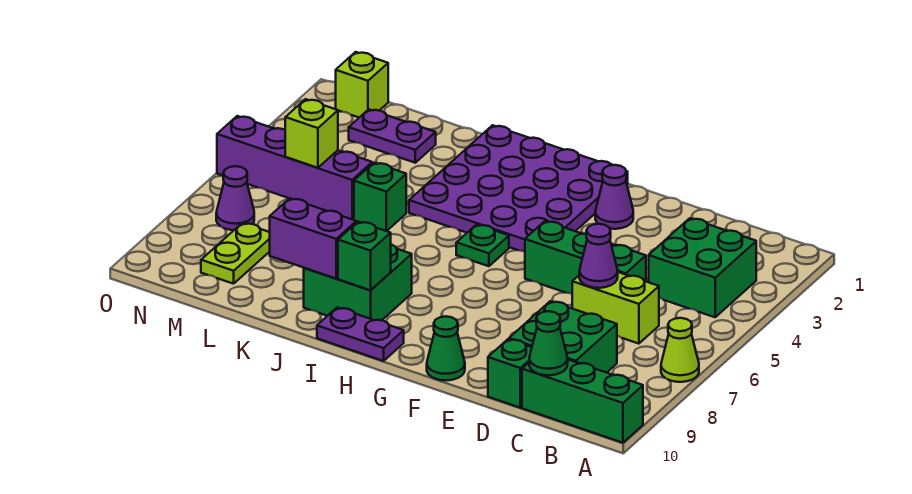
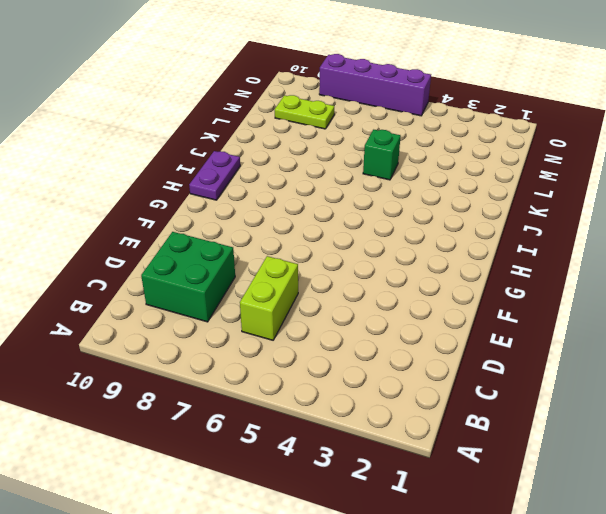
purple 1x4 brick [319,54,431,116] -> purple 1x4 brick turned to [217,116,372,220]
none -> lime 1x1 cone [661,318,699,382]
none -> green 1x3 brick [522,360,643,443]
none -> green 2x2 brick [649,218,756,317]

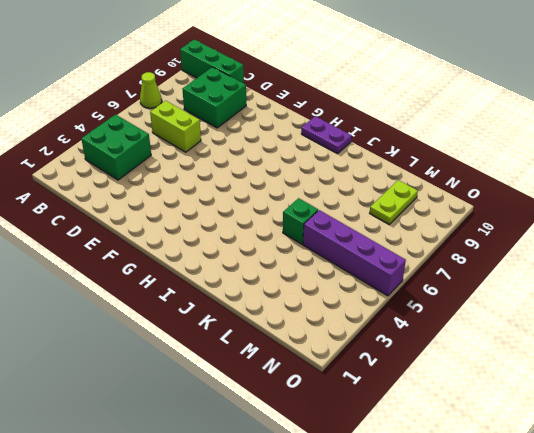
none -> green 1x3 brick [525,221,646,294]
none -> green 1x1 brick [488,339,532,408]
none -> purple 1x1 cone [595,165,633,229]

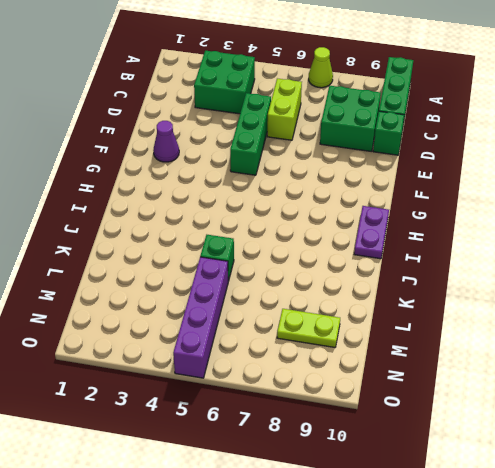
none -> green 1x1 cone [427,316,465,380]
none -> purple 4x4 plate [409,125,628,252]
none -> green 1x1 plate [456,224,509,266]

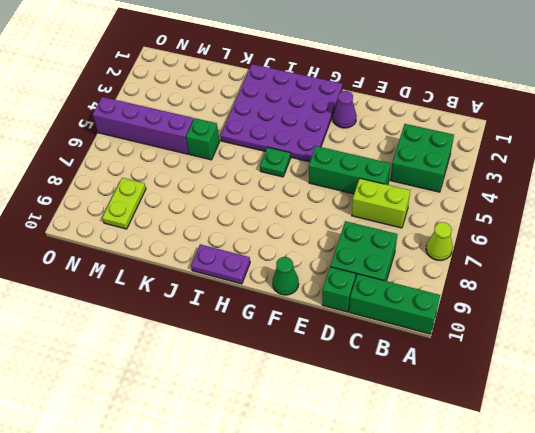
none -> green 2x2 brick [304,244,412,320]
none -> purple 1x2 plate [349,109,436,163]
none -> lime 1x1 brick [336,52,388,117]

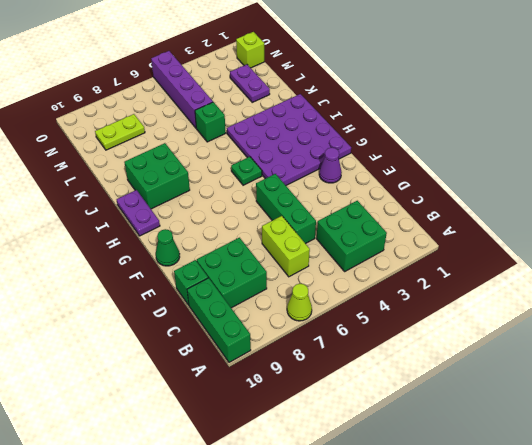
none -> purple 1x1 cone [216,166,254,230]
none -> green 1x1 cone [529,311,568,375]
none -> purple 1x1 cone [579,224,618,288]

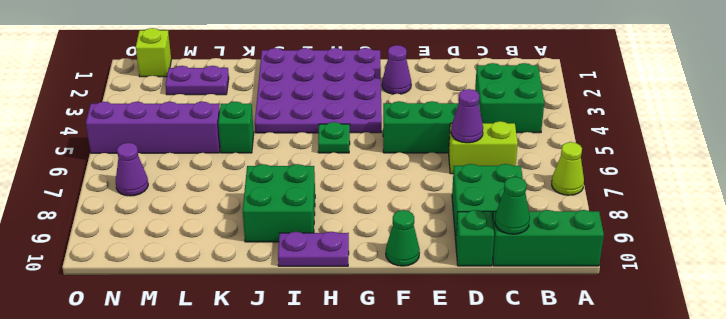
none -> lime 1x2 plate [201,223,270,284]
none -> green 1x1 brick [338,222,391,290]
none -> purple 1x2 brick [270,198,356,278]

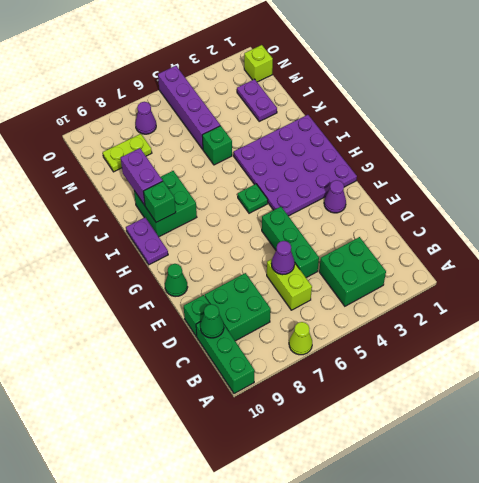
none -> lime 1x1 brick [285,99,338,168]

